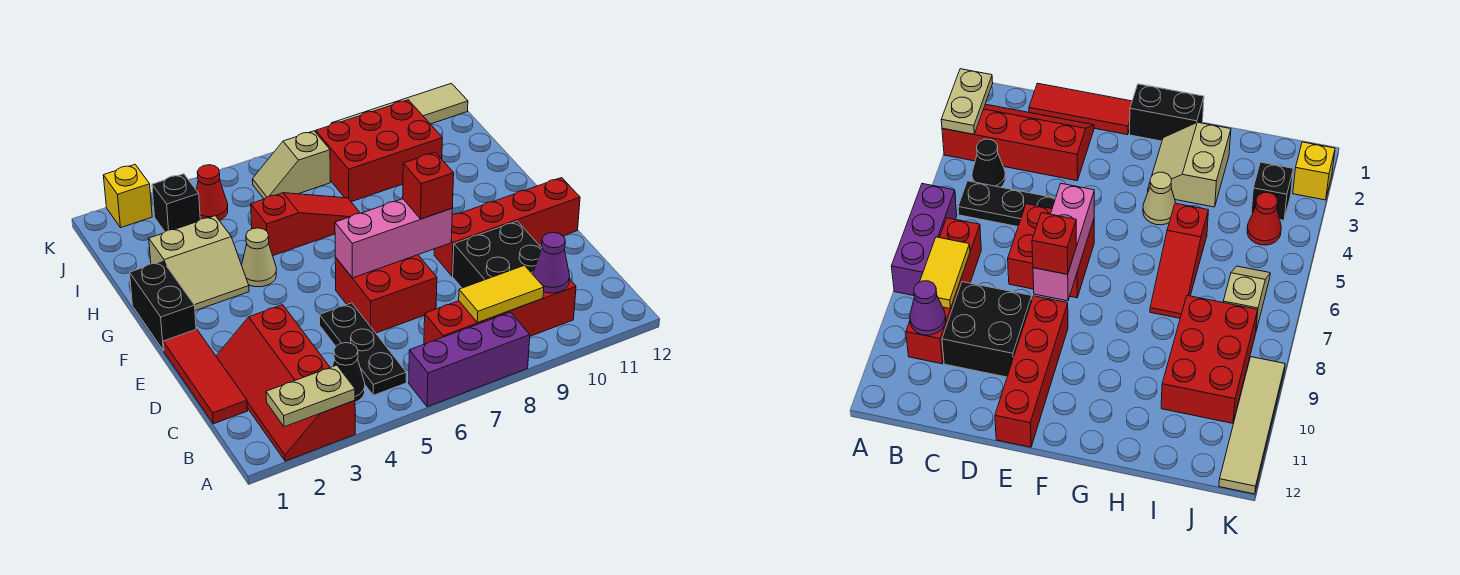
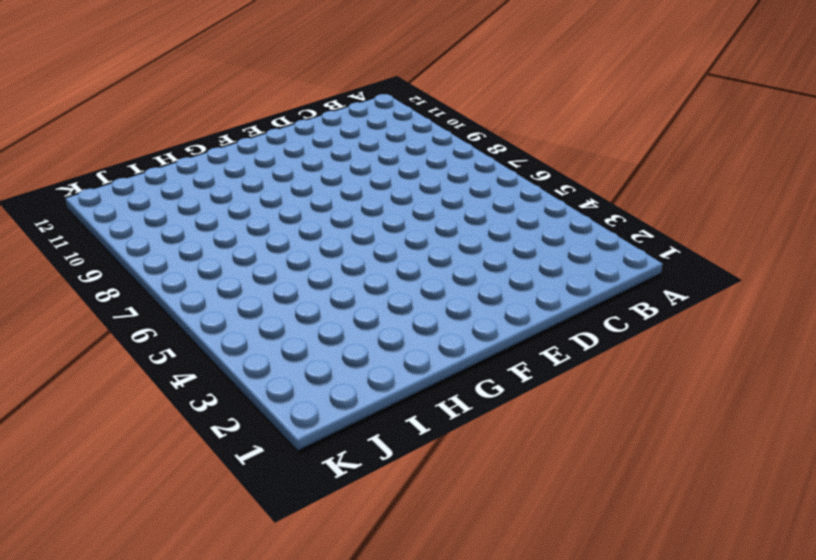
none -> red 2x4 slope [216,305,355,461]
none -> purple 1x3 brick [409,312,530,407]
none -> black 1x1 cone [332,343,365,402]

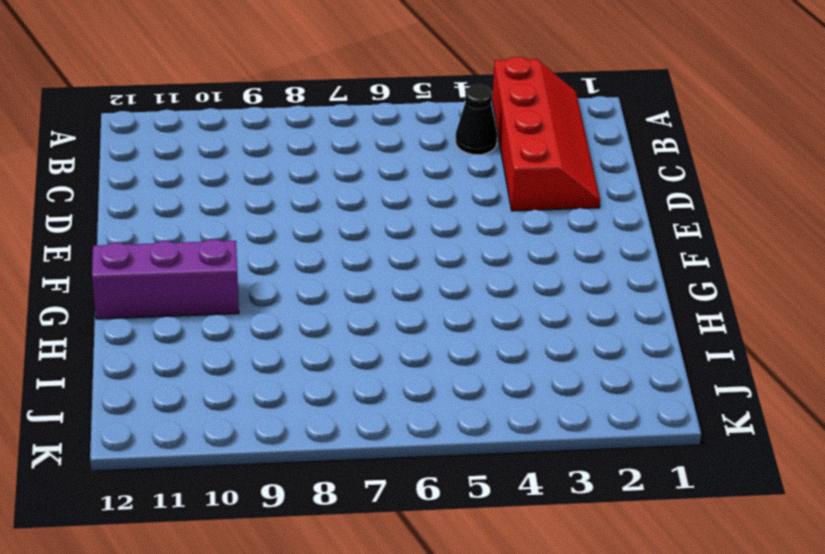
purple 1x3 brick [92,239,239,319] -> purple 1x3 brick moved to [409,312,530,407]
none -> black 1x3 plate [319,303,406,395]
none -> red 1x4 brick [424,279,576,344]
none -> red 1x3 tile [163,329,248,424]

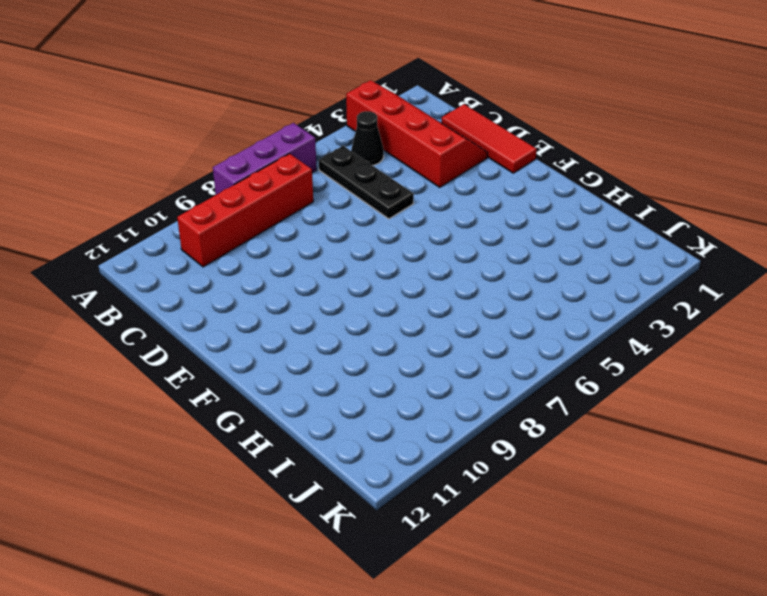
none -> black 2x2 brick [453,221,542,288]
none -> red 2x2 brick [335,255,437,333]
none -> red 1x4 brick [434,178,580,276]

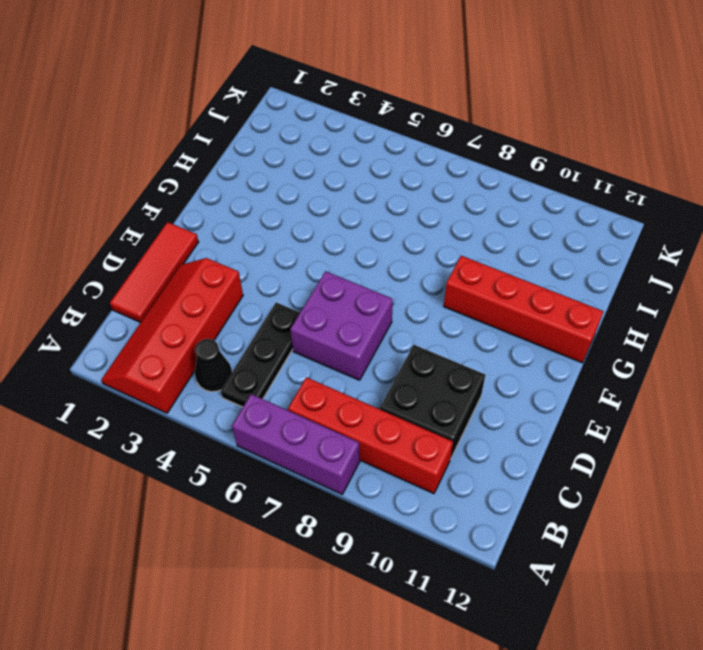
purple 2x2 brick [290,271,393,380] -> red 2x2 brick [335,255,437,333]
red 1x4 brick [444,256,603,363] -> red 1x4 brick moved to [434,178,580,276]
none -> black 1x2 brick [130,261,196,351]
none -> tan 2x2 slope [149,216,249,311]
none -> tan 1x1 cone [242,228,276,287]

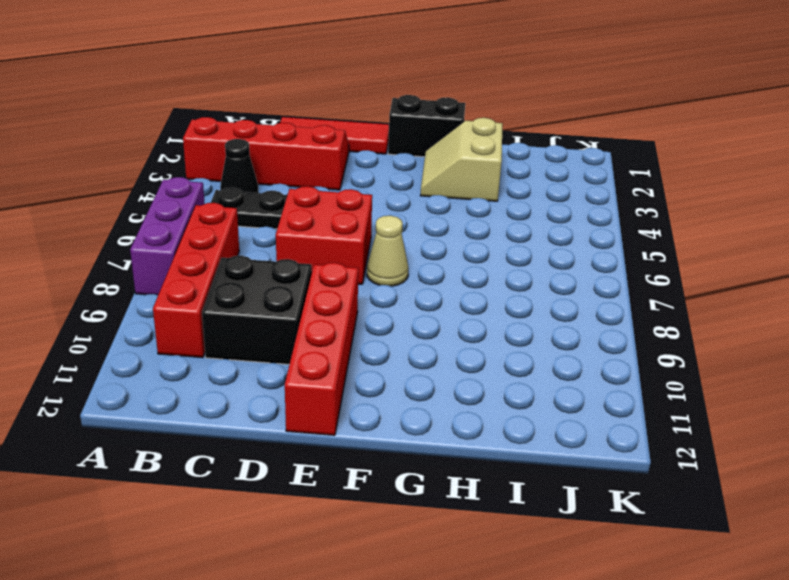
tan 1x1 cone [367,216,409,286] -> tan 1x1 cone moved to [242,228,276,287]
none -> red 1x3 slope [251,193,360,256]
none -> red 2x3 brick [316,100,442,202]
none -> black 1x1 brick [152,174,200,232]

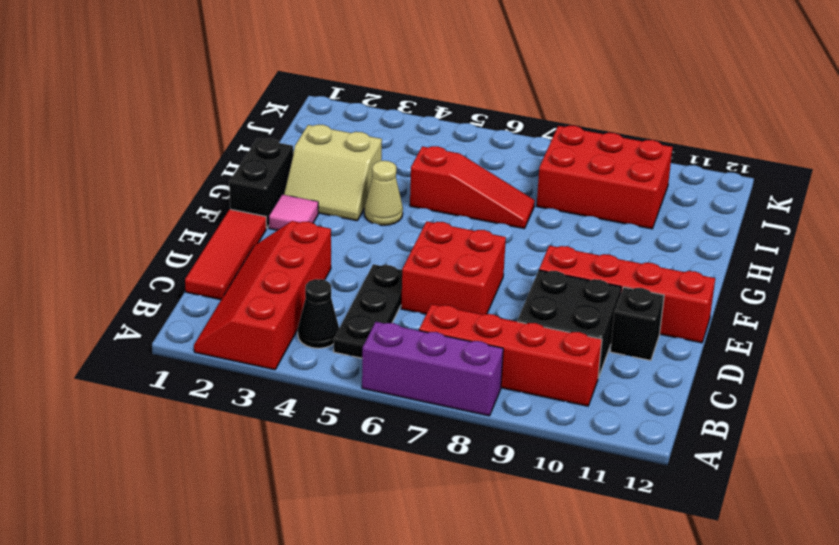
black 1x1 brick [610,287,664,360] -> black 1x1 brick moved to [152,174,200,232]
pink 1x1 tile [269,194,318,230] -> none
none -> red 1x1 cone [196,165,228,220]
none -> tan 1x2 slope [252,131,330,199]
none -> yellow 1x1 brick [103,165,152,228]

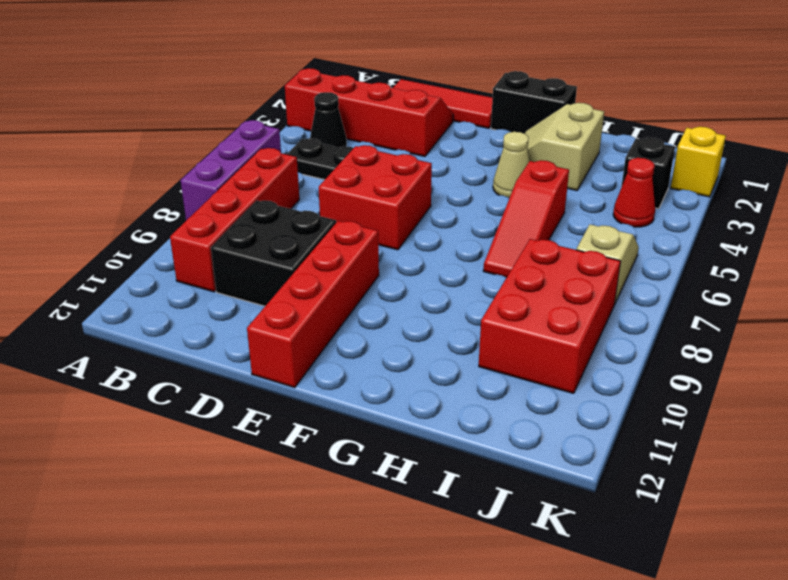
none -> tan 1x4 tile [331,83,468,124]
none -> tan 1x2 plate [266,365,355,427]
none -> yellow 1x2 tile [459,265,544,323]

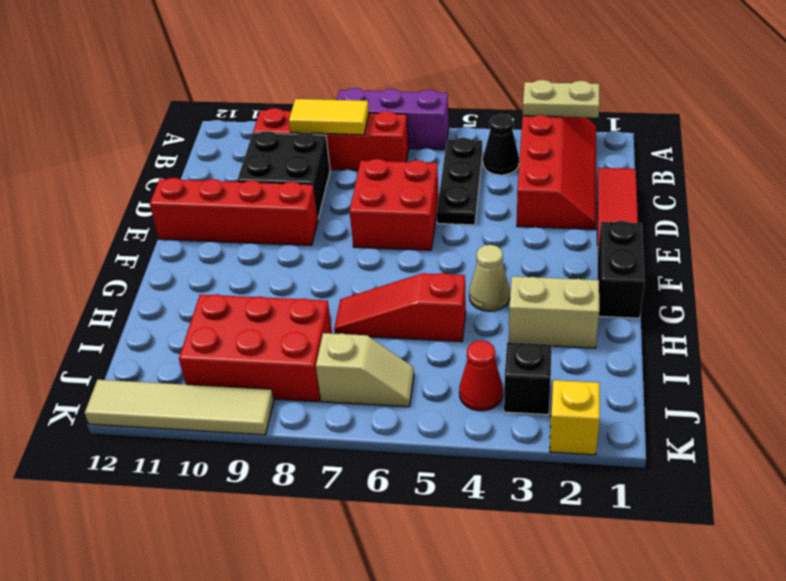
none -> purple 1x1 cone [533,232,570,293]
none -> pink 1x3 brick [335,199,452,278]
none -> red 1x1 brick [403,152,454,219]

